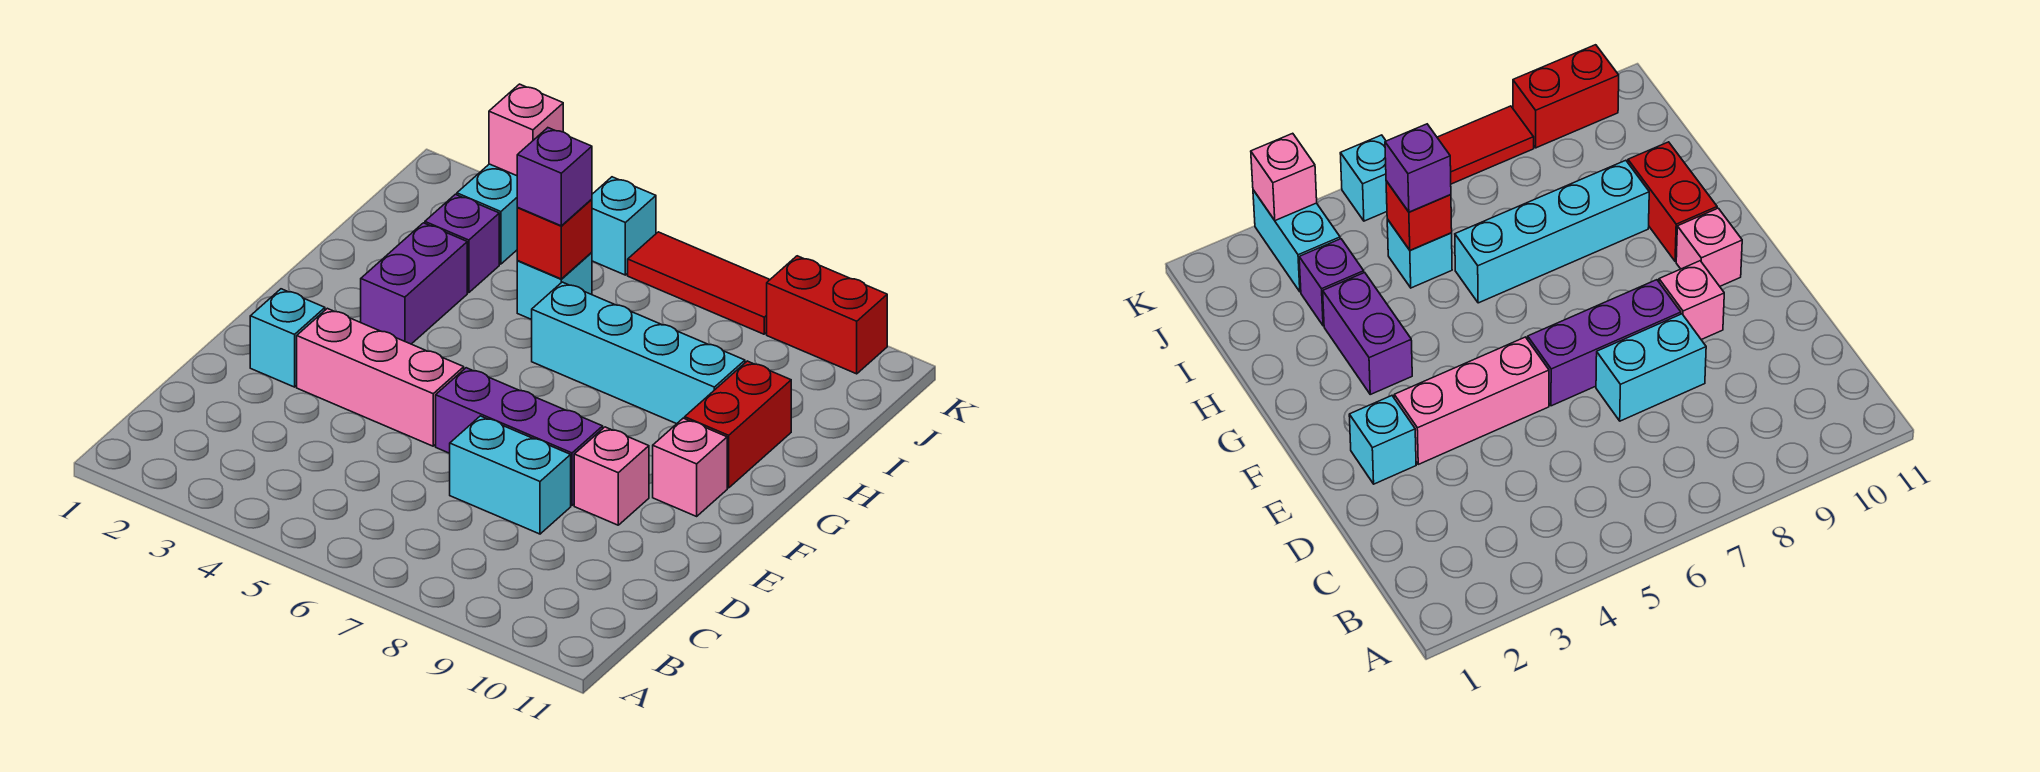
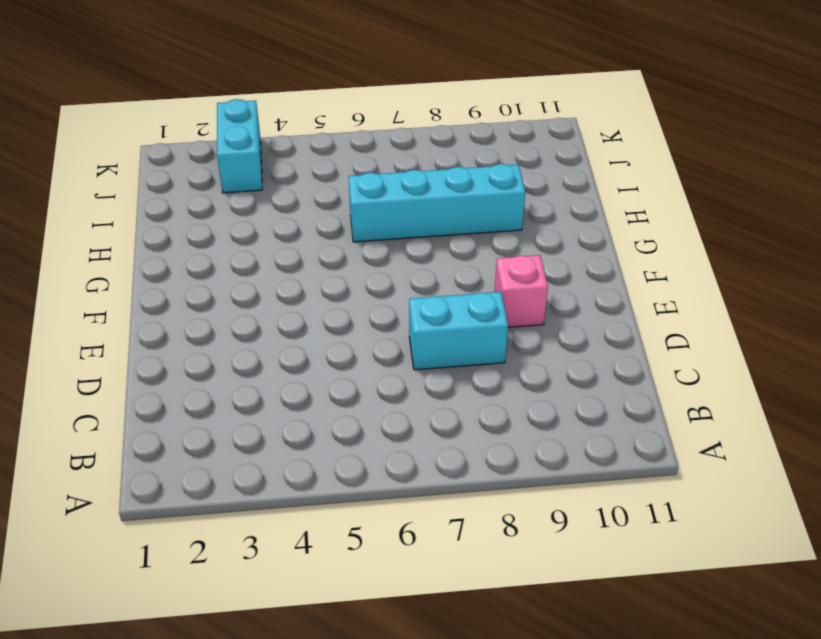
none -> cyan 1x1 brick [250,289,325,387]
none -> pink 1x3 brick [297,308,464,446]
none -> purple 1x3 brick [436,368,603,505]

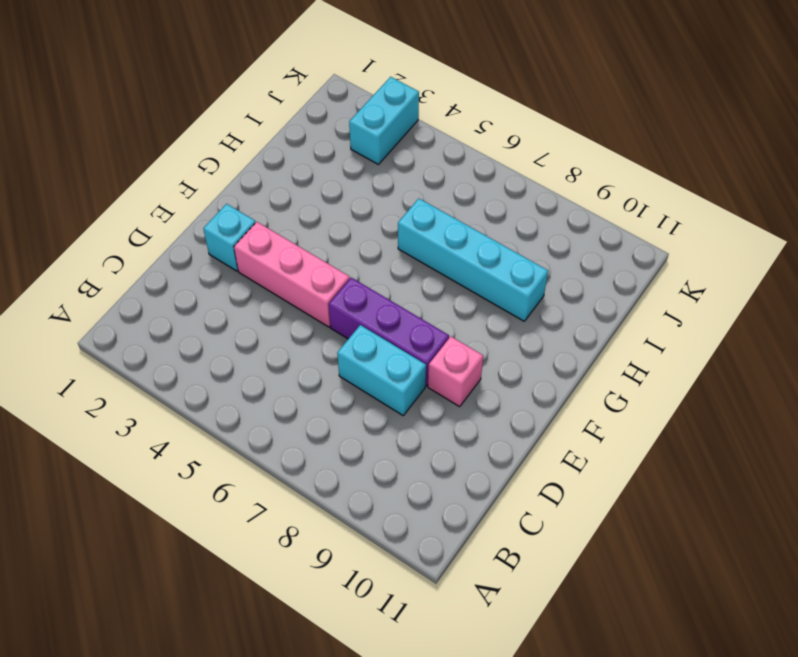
none -> pink 1x1 brick [653,418,727,516]
none -> purple 1x2 brick [361,223,467,344]
none -> red 1x2 brick [685,361,791,488]

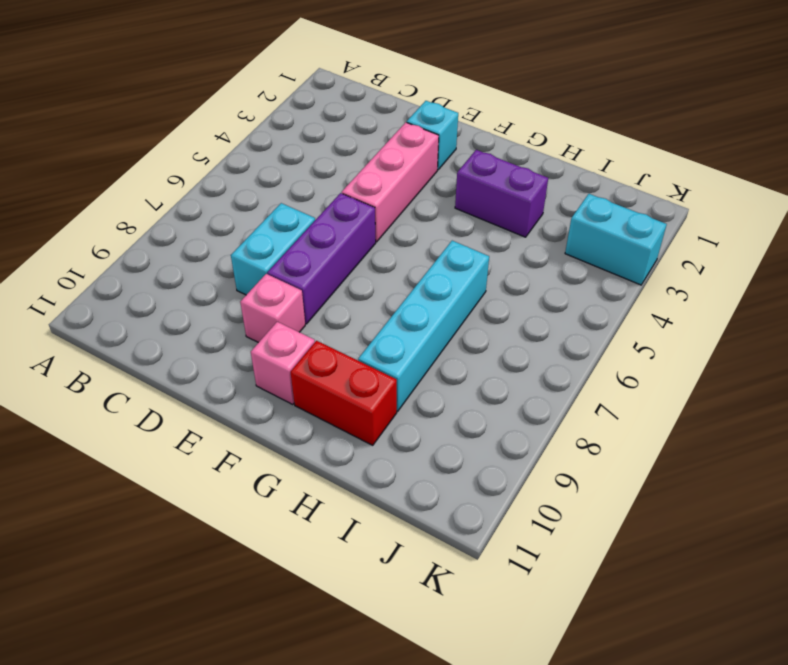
none -> purple 1x1 brick [425,194,499,293]
none -> cyan 1x1 brick [517,252,592,320]
none -> cyan 1x1 brick [592,177,656,275]

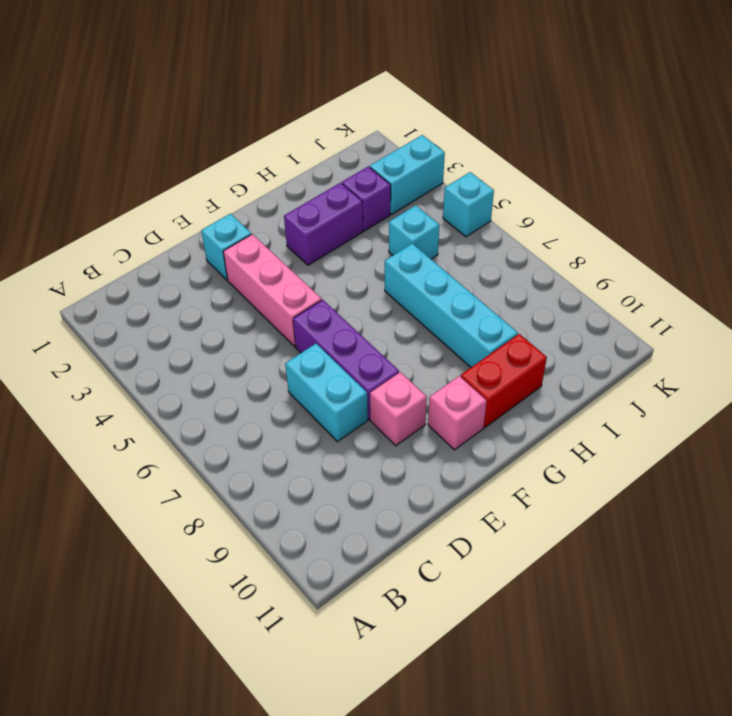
none -> red 1x3 tile [628,232,770,334]
none -> red 1x2 brick [767,256,887,374]
none -> red 1x1 brick [517,199,592,279]

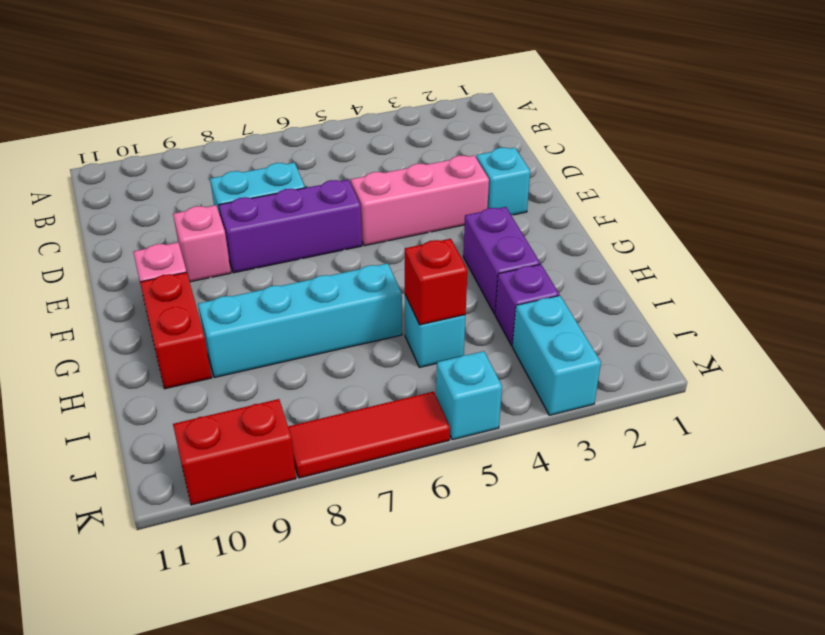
none -> pink 1x1 brick [489,84,563,176]
none -> purple 1x1 brick [517,128,592,226]

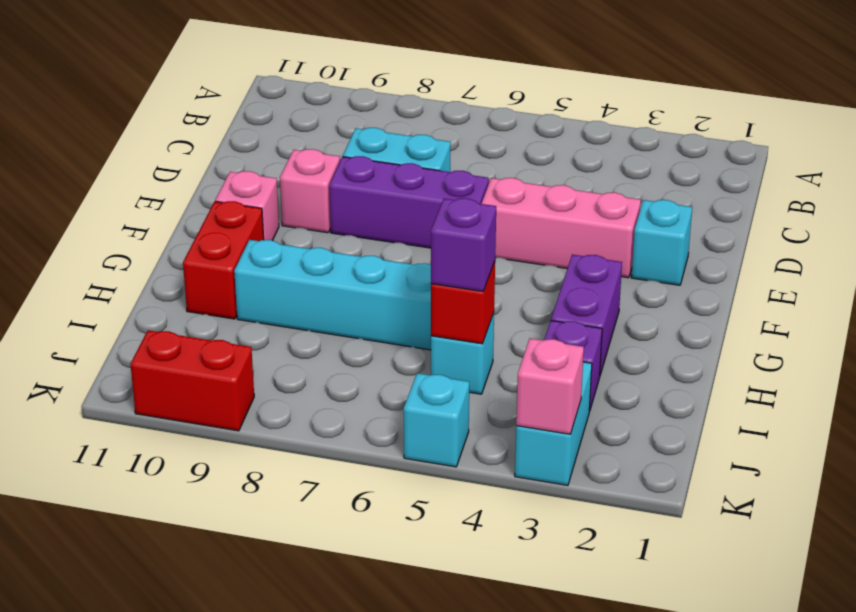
none -> red 1x3 tile [628,232,770,334]

